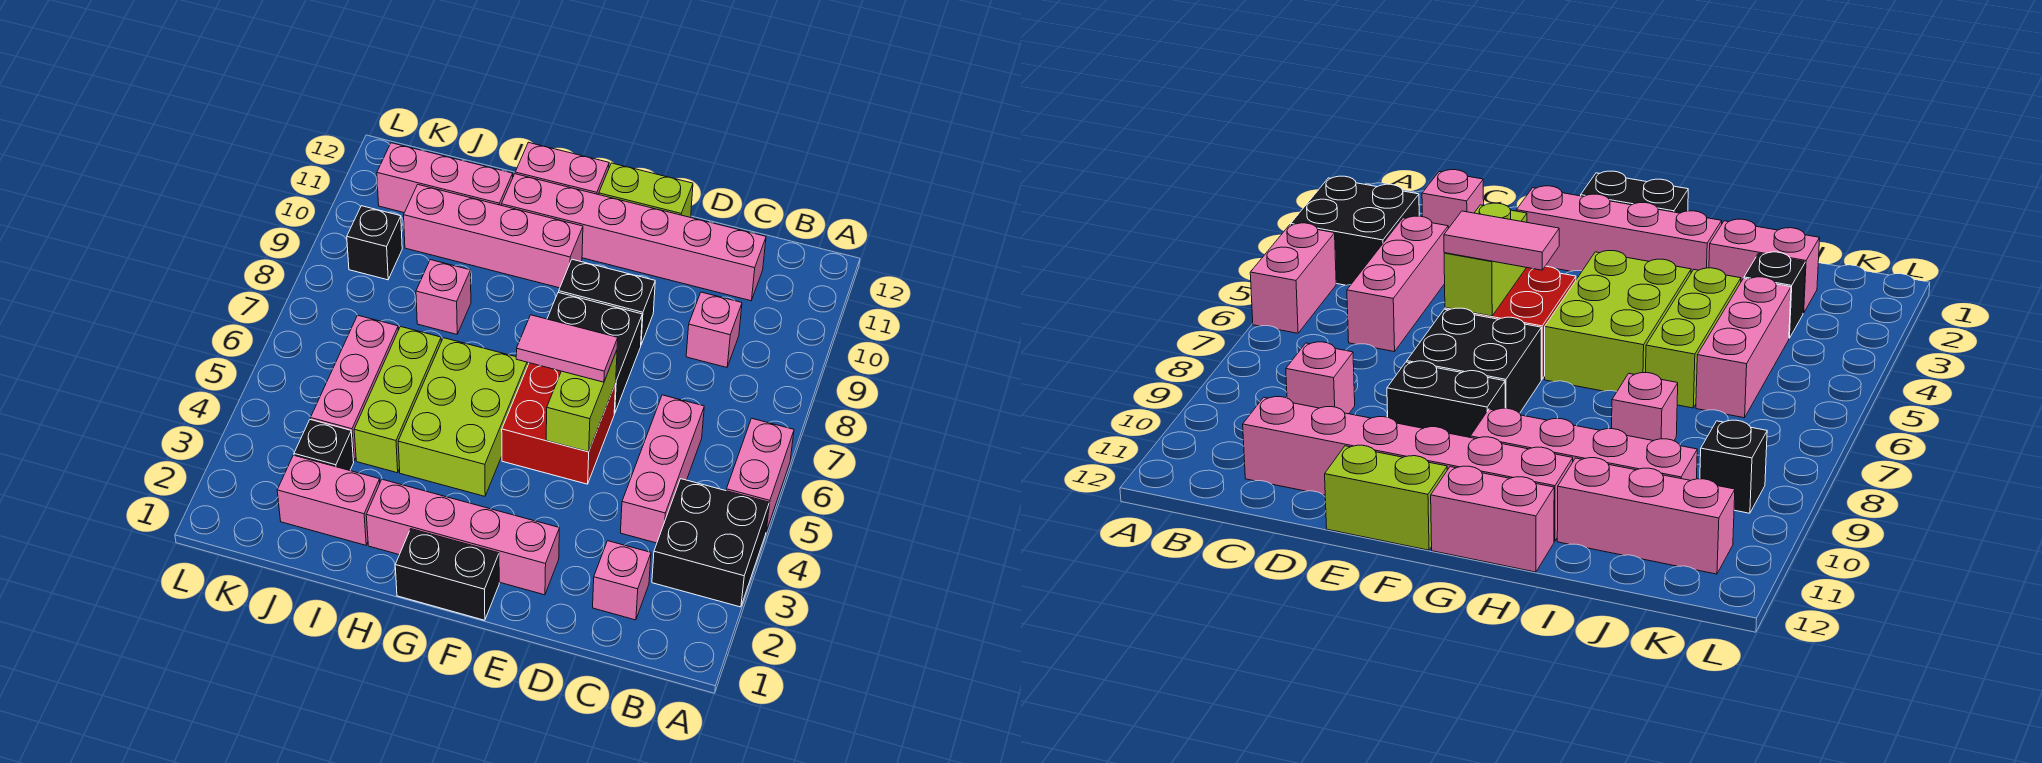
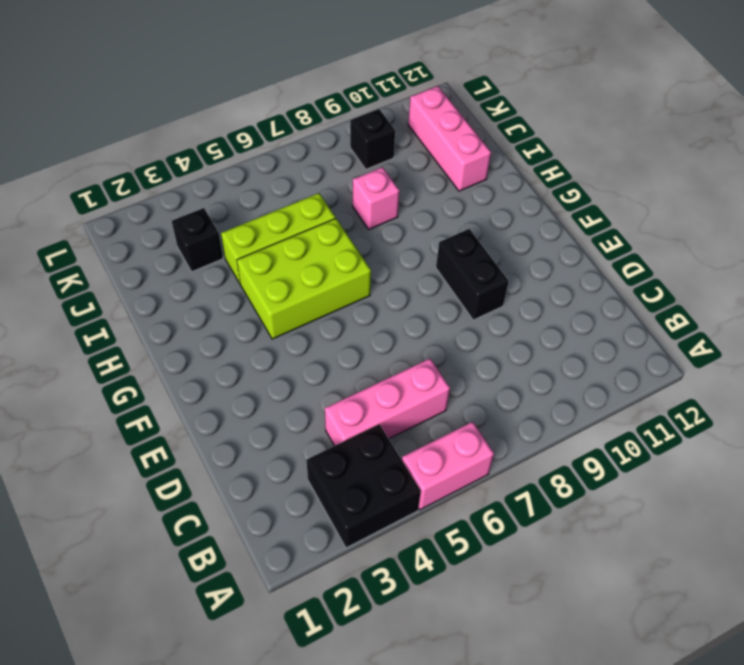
none -> pink 1x1 brick [593,541,651,620]
none -> pink 1x1 brick [686,292,742,367]
none -> pink 1x6 brick [501,174,766,301]

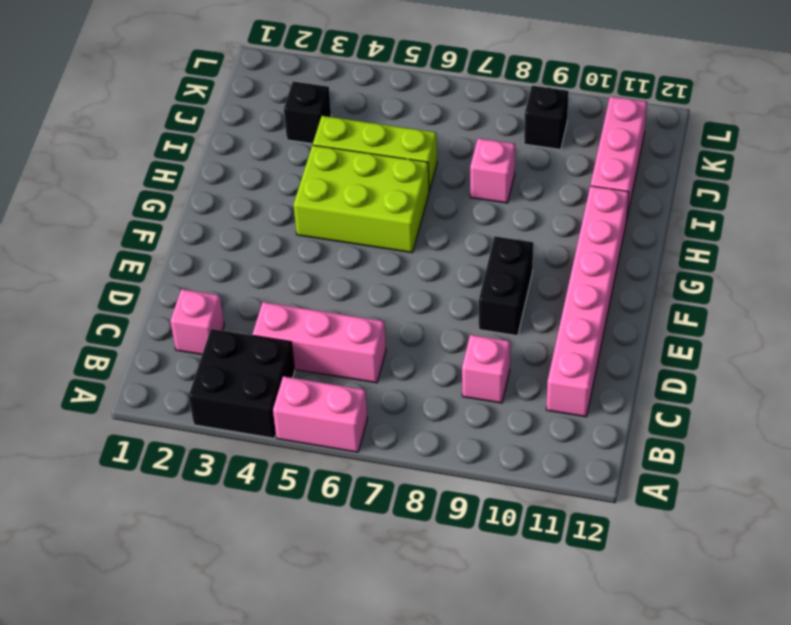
none -> pink 1x4 brick [366,479,559,595]
none -> red 2x2 brick [502,363,616,484]
none -> black 2x2 brick [547,292,642,414]

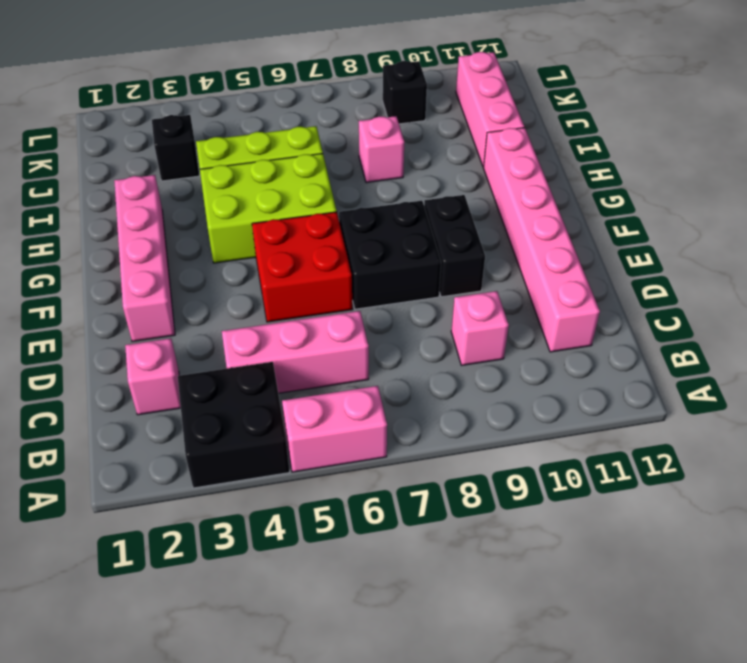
none -> lime 1x2 brick [599,163,693,217]
none -> black 1x2 brick [395,529,499,620]
none -> pink 1x4 brick [404,185,583,288]

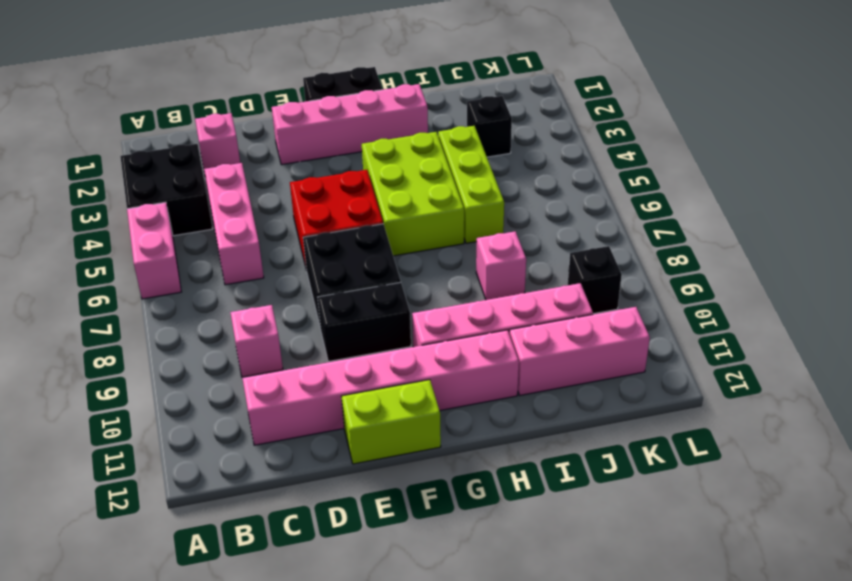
none -> pink 1x2 brick [515,142,609,195]
none -> pink 1x2 brick [277,455,380,545]
none -> pink 1x3 brick [311,315,398,461]

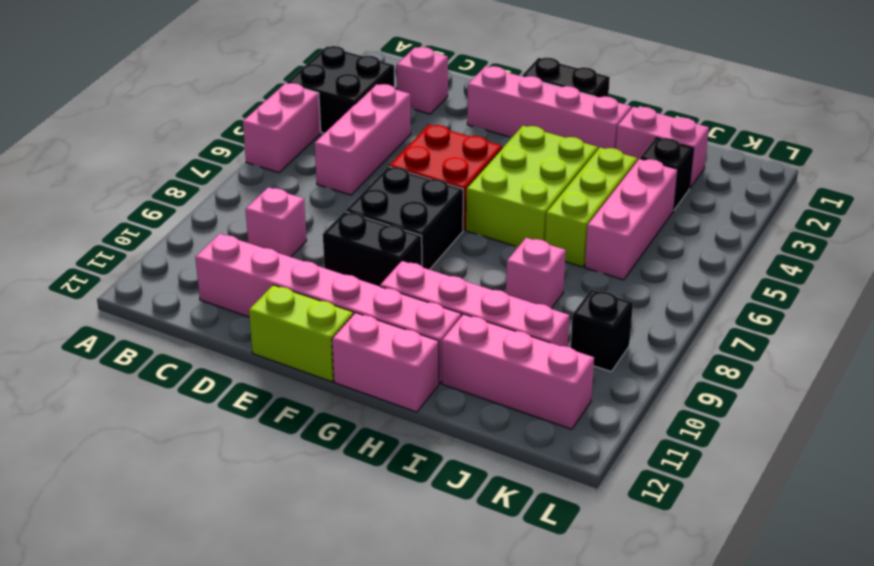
none -> lime 1x2 brick [546,350,617,452]
none -> pink 1x2 tile [516,315,618,382]

